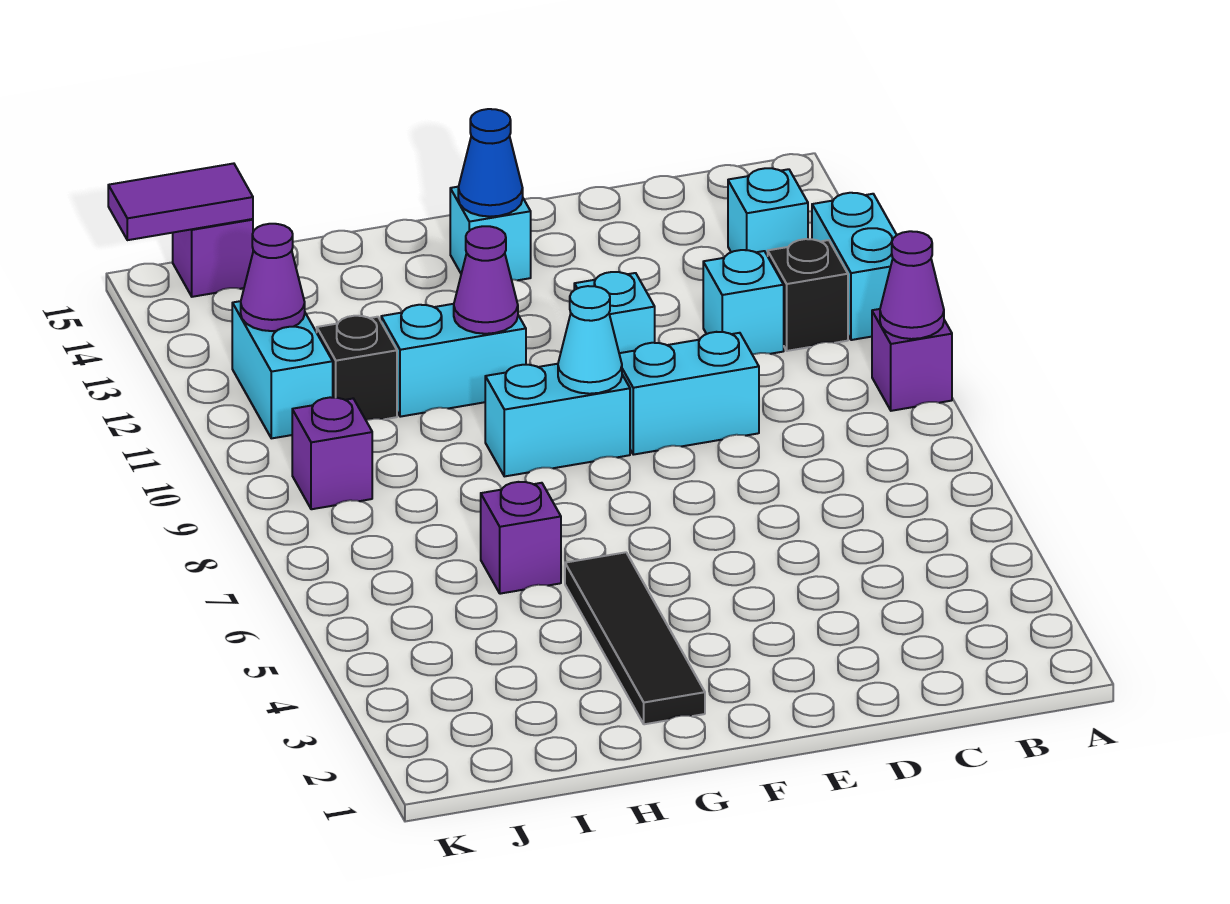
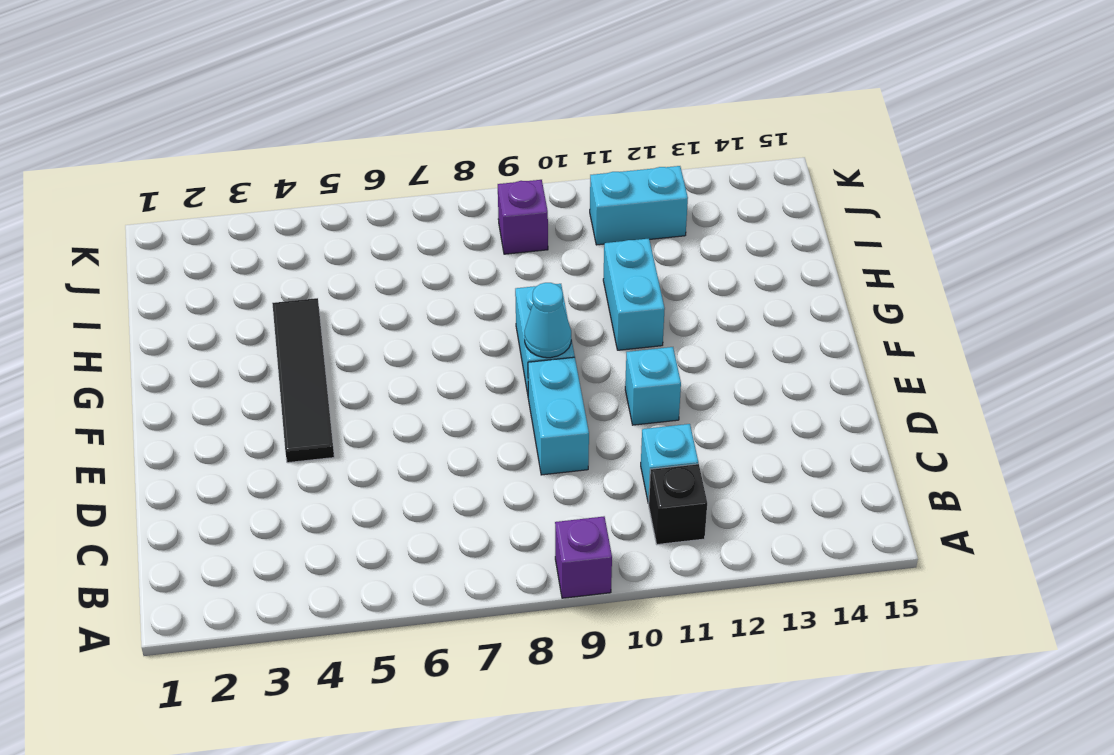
black 1x4 tile [272,298,334,463] -> black 1x4 tile turned to [565,552,705,724]
none -> cyan 1x2 brick [812,193,896,340]
none -> cyan 1x1 brick [728,168,808,256]
none -> cyan 1x1 brick [450,187,531,280]

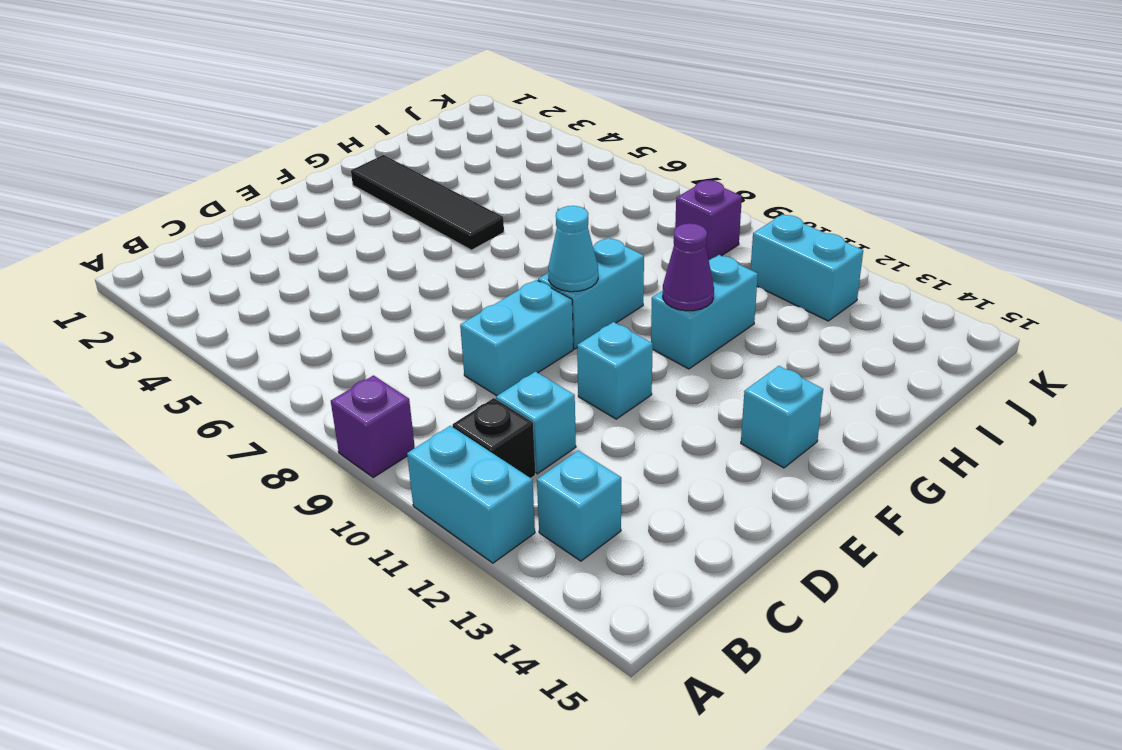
none -> purple 1x1 brick [481,482,561,594]
none -> black 1x1 brick [317,316,397,420]
none -> purple 1x1 brick [173,219,253,297]

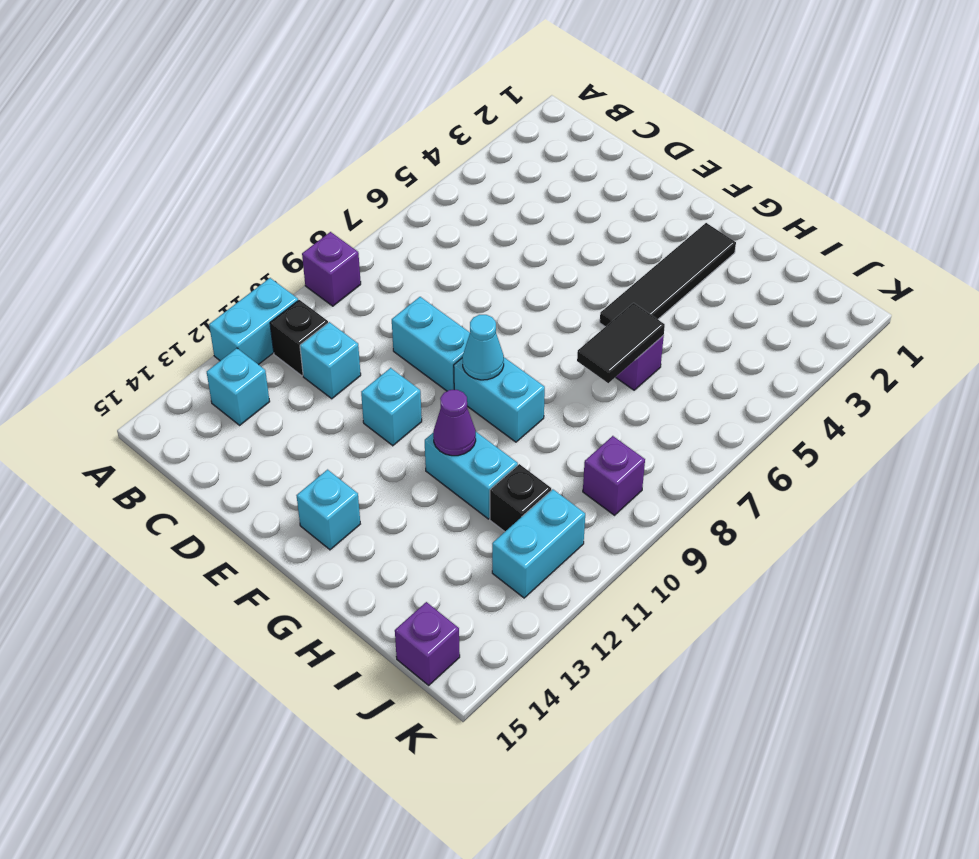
black 1x2 tile [577,303,665,383] -> none
none -> purple 1x1 cone [880,231,944,339]
none -> blue 1x1 cone [458,109,523,217]
none -> purple 1x1 cone [241,224,305,331]

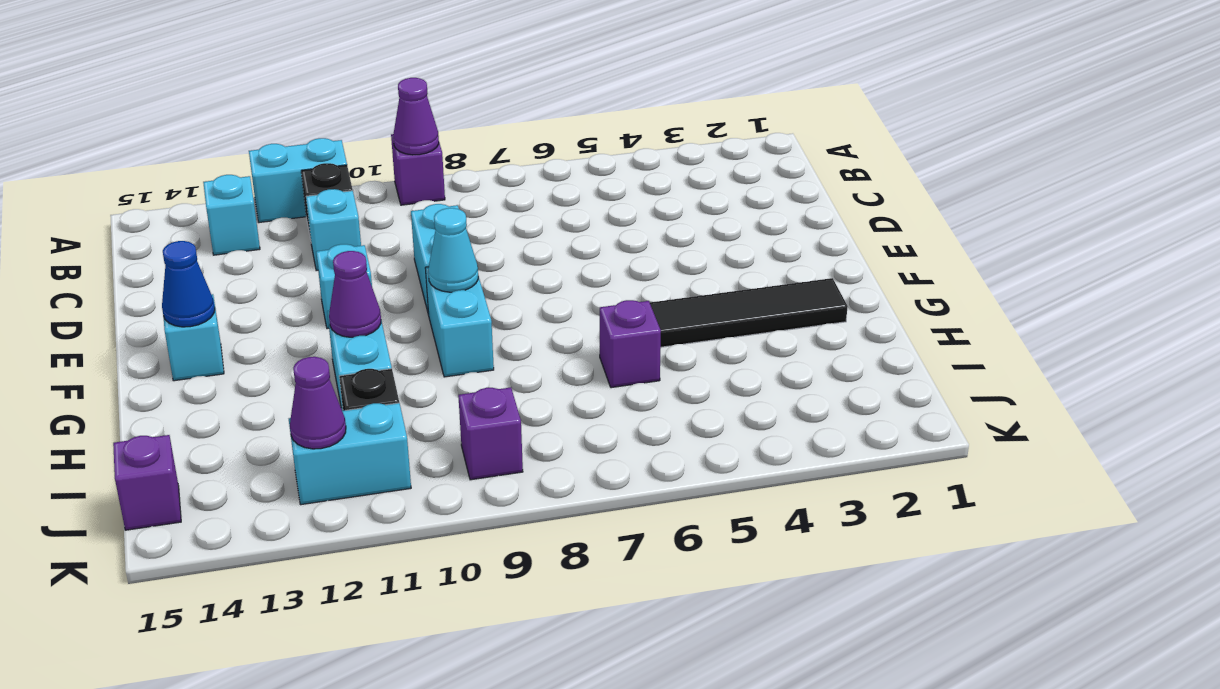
none -> purple 1x2 tile [108,163,253,240]

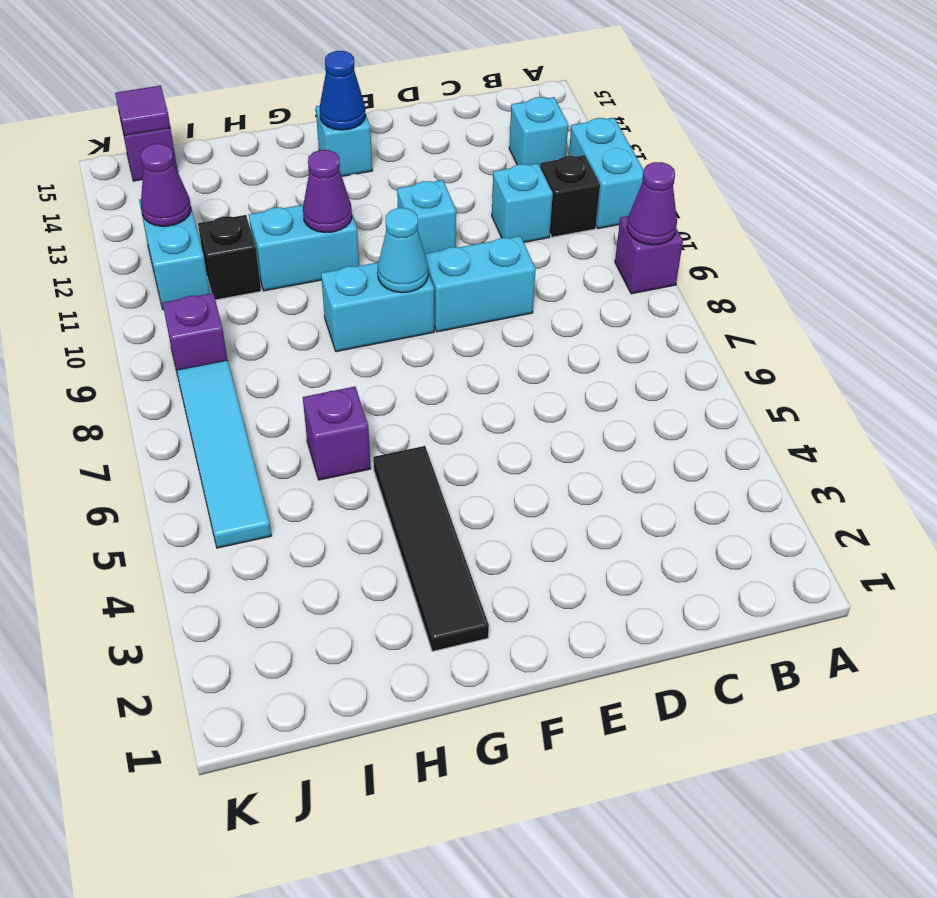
cyan 1x4 tile [177,360,271,548] -> none
purple 1x1 tile [115,85,170,136] -> purple 1x2 tile [108,163,253,240]

